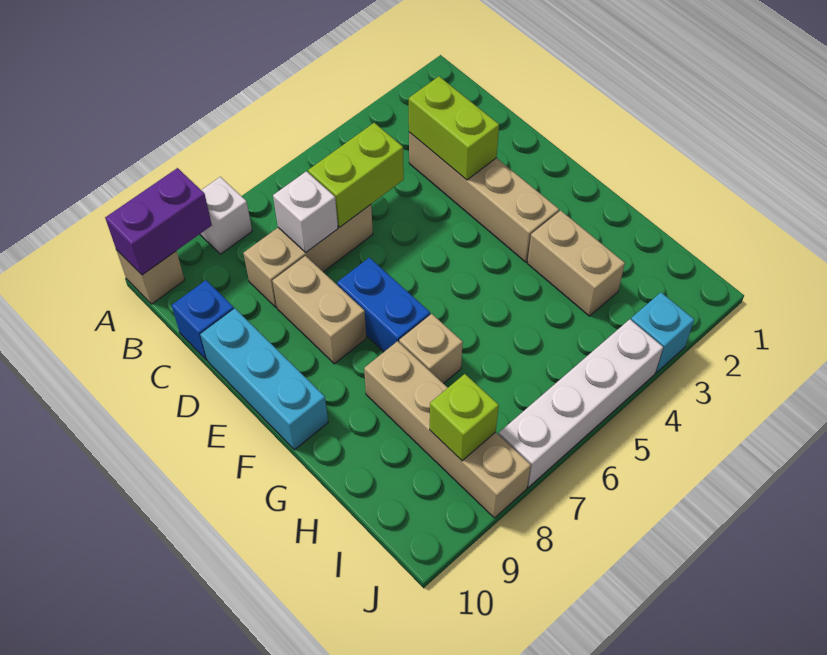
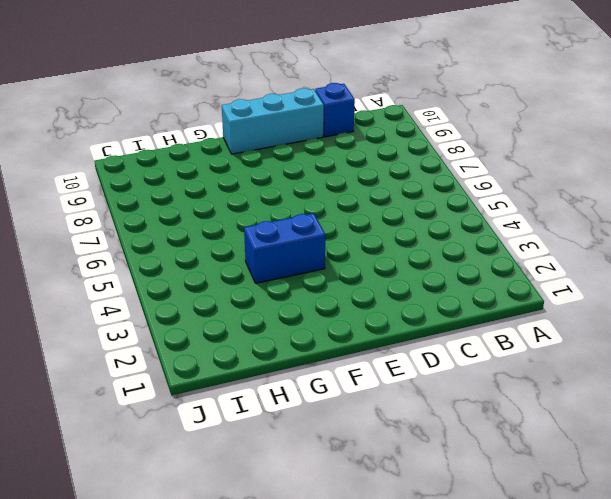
blue 1x2 brick [244,213,325,283] -> blue 1x2 brick moved to [337,258,430,352]
none -> white 1x1 brick [200,177,252,254]
none -> tan 1x1 brick [116,250,185,304]
none -> tan 1x4 brick [409,132,559,262]

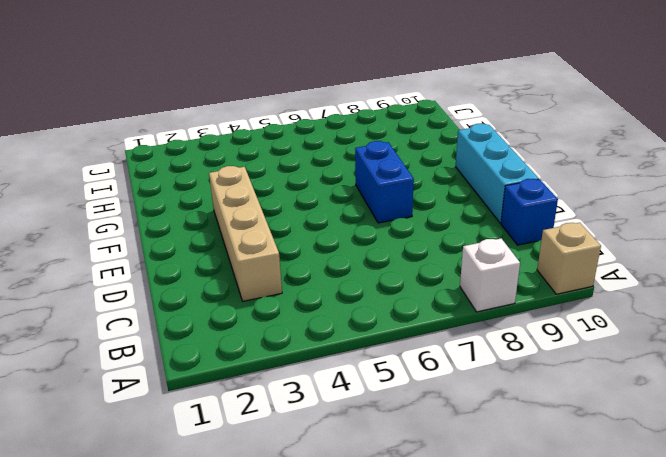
none -> tan 1x3 brick [243,205,373,307]
none -> tan 1x2 brick [272,256,366,364]
none -> tan 1x2 brick [527,210,625,316]

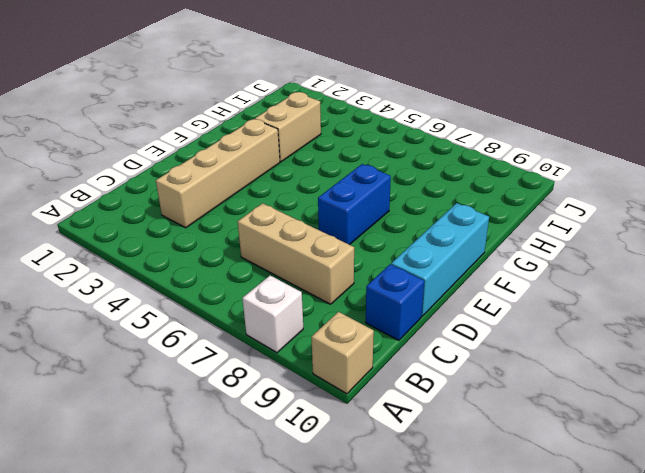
none -> tan 1x2 brick [272,256,366,364]
none -> tan 1x1 brick [399,314,463,384]
none -> tan 1x4 brick [364,341,531,518]

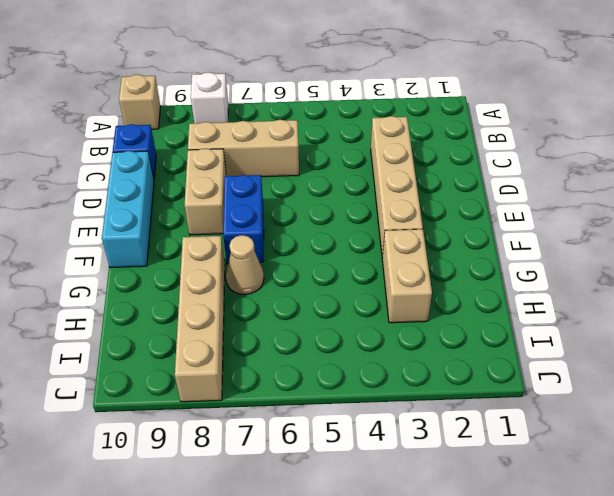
tan 1x1 cone [226,235,264,294] -> tan 1x1 brick [399,314,463,384]
none -> cyan 1x1 brick [631,293,694,373]
none -> white 1x4 brick [499,319,663,487]
none -> purple 1x2 brick [105,168,212,275]

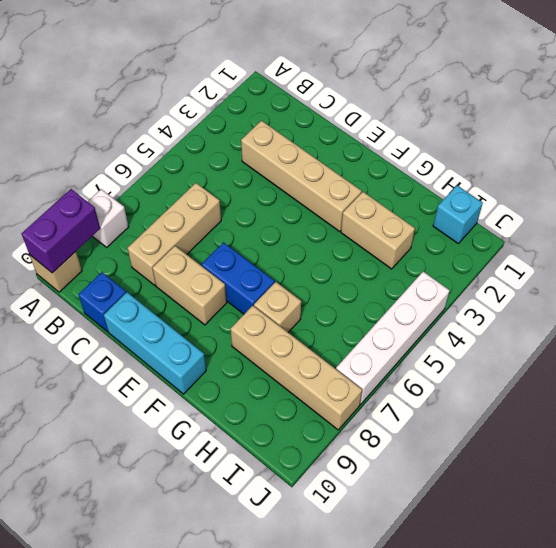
cyan 1x1 brick [433,186,483,243] -> cyan 1x1 brick moved to [631,293,694,373]
none -> lime 1x2 brick [409,76,499,180]
none -> lime 1x2 brick [308,123,404,227]
none -> white 1x1 brick [273,171,338,252]

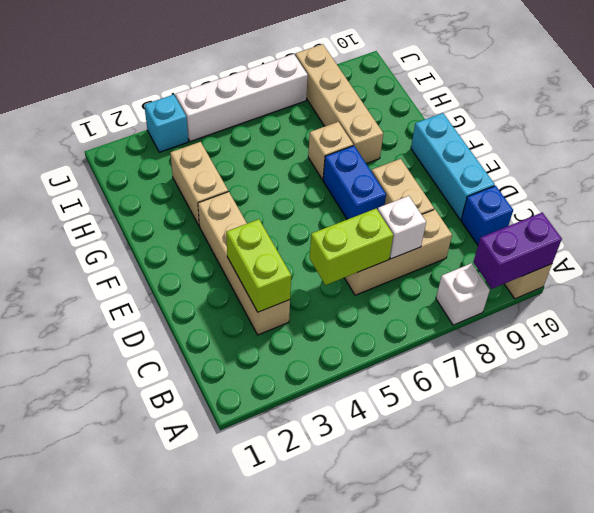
none -> lime 1x1 brick [430,374,499,461]

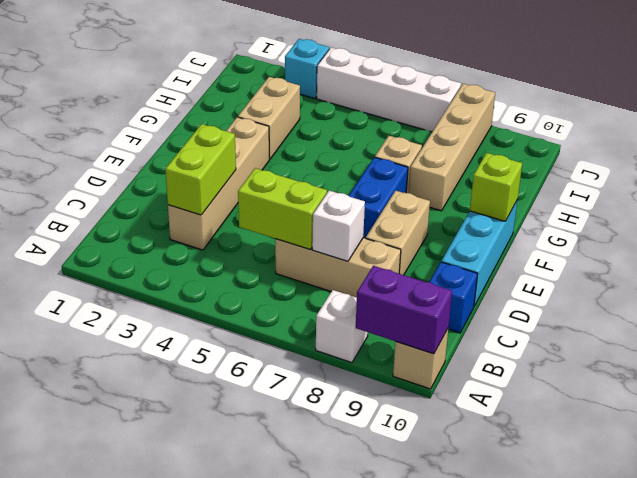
lime 1x1 brick [470,153,522,221] -> lime 1x1 brick moved to [430,374,499,461]

